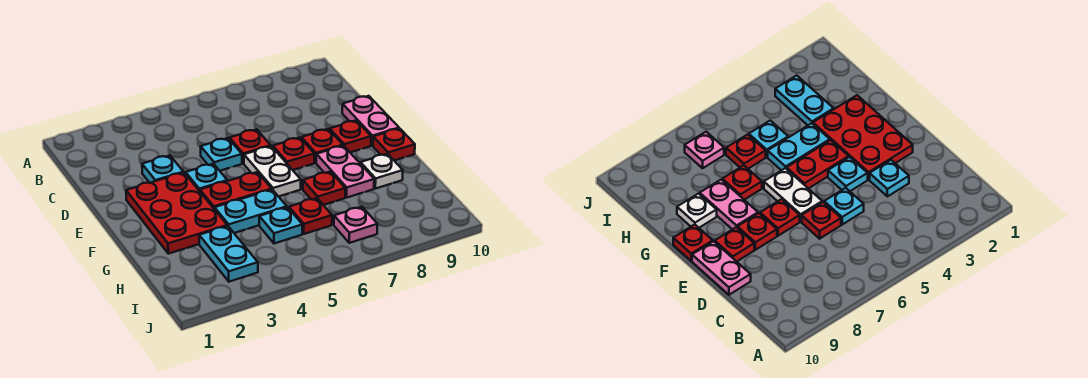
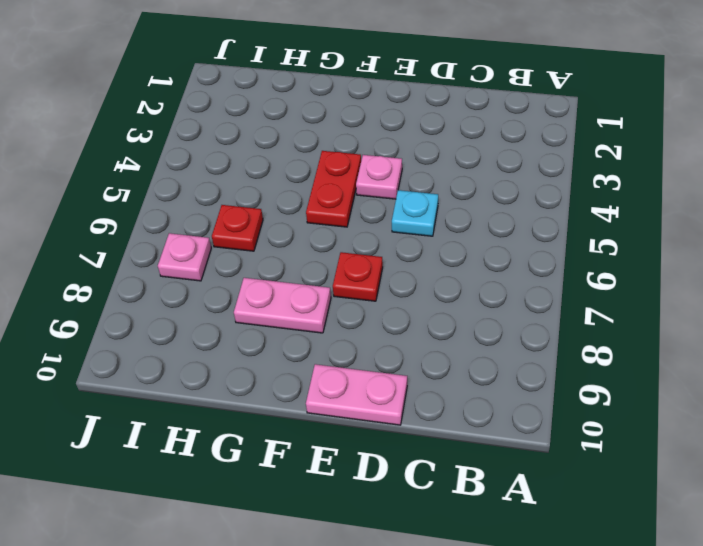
pink 1x1 plate [356,155,402,199] -> cyan 1x1 plate [186,164,227,191]
none -> cyan 1x1 plate [142,155,183,183]
none -> red 1x1 plate [230,129,271,164]
none -> red 2x3 plate [126,173,227,254]

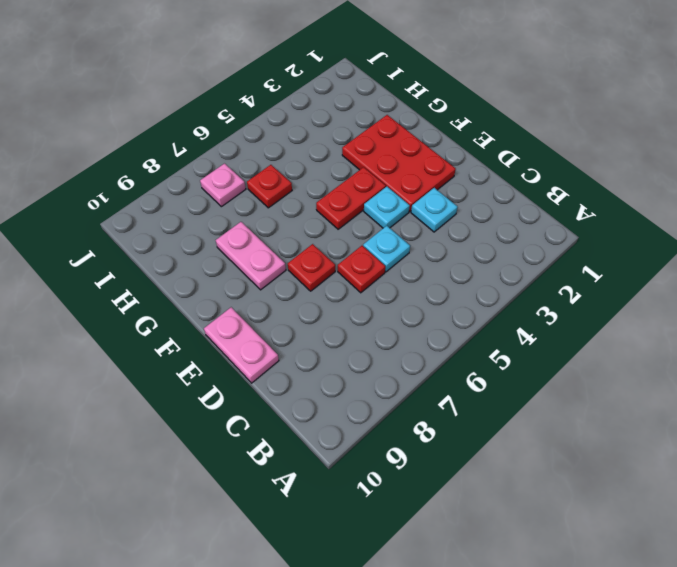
none -> white 1x2 plate [244,146,301,197]
none -> red 1x1 plate [301,129,343,163]
none -> red 1x1 plate [330,120,371,152]

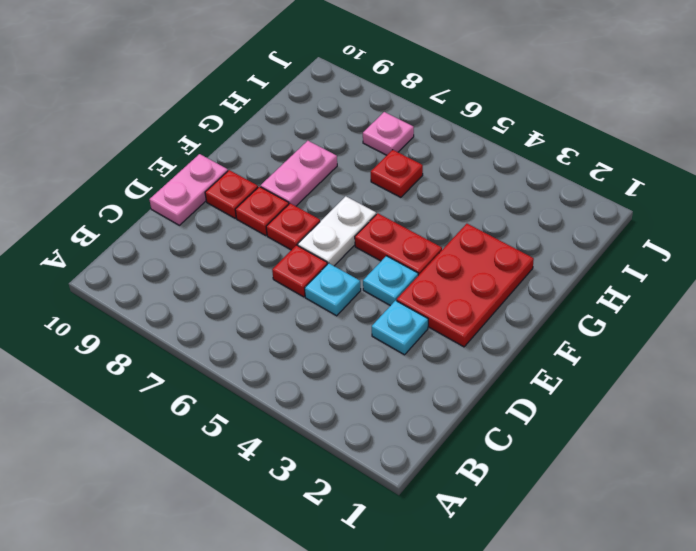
none -> red 1x1 plate [373,128,415,161]
none -> cyan 1x2 plate [215,190,287,233]
none -> red 1x1 plate [303,172,345,205]

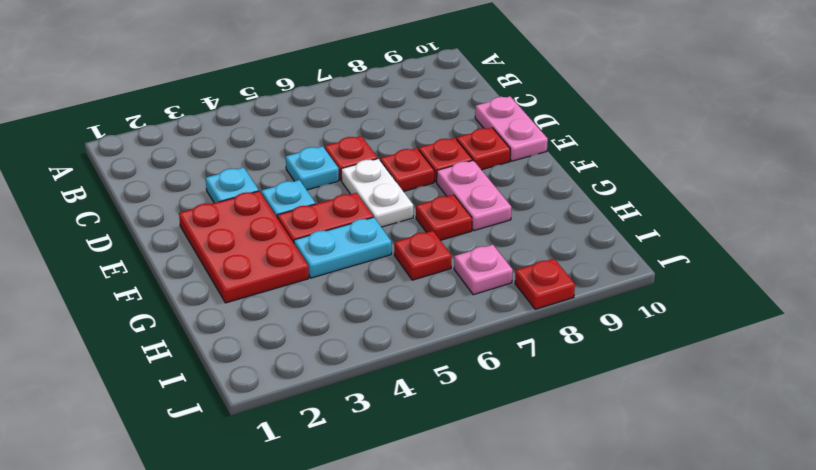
red 1x1 plate [515,259,575,309] -> red 1x1 plate moved to [373,128,415,161]
none -> white 1x1 plate [361,154,403,189]
none -> cyan 1x2 plate [199,226,258,282]
none -> cyan 1x1 plate [259,207,302,244]

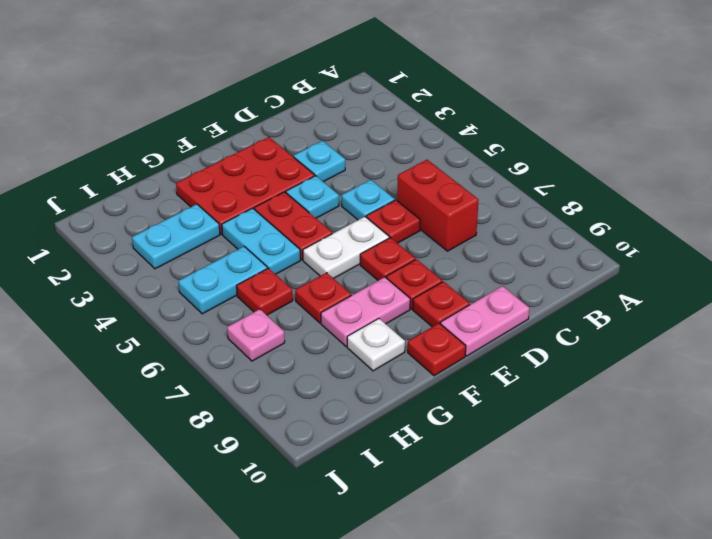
red 1x2 brick [397,160,478,251] -> none
cyan 1x2 plate [178,247,267,314] -> cyan 1x1 plate [259,207,302,244]

